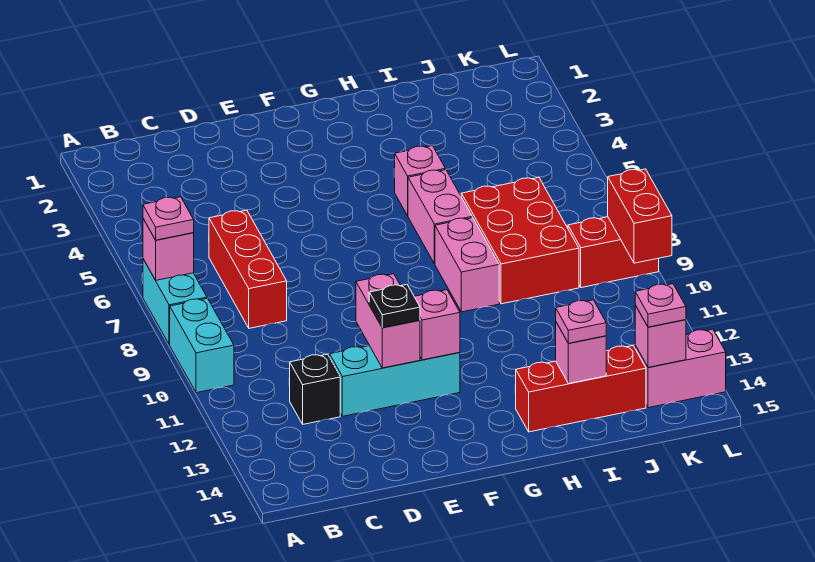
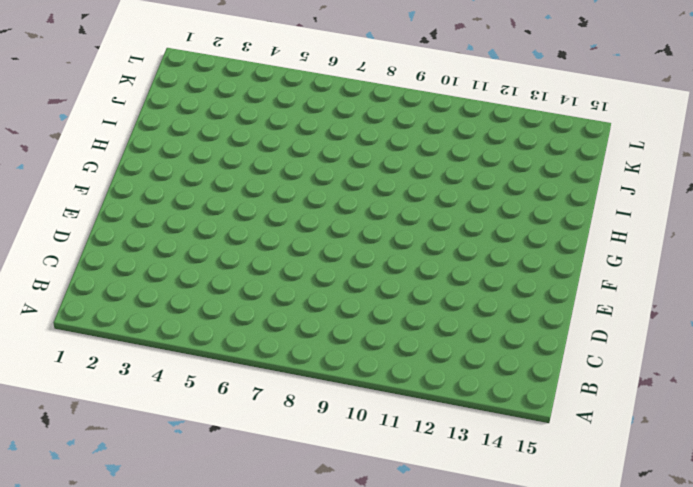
none -> cyan 1x2 brick [143,259,207,345]
none -> cyan 1x2 brick [170,298,234,393]
none -> red 1x3 brick [209,210,287,328]

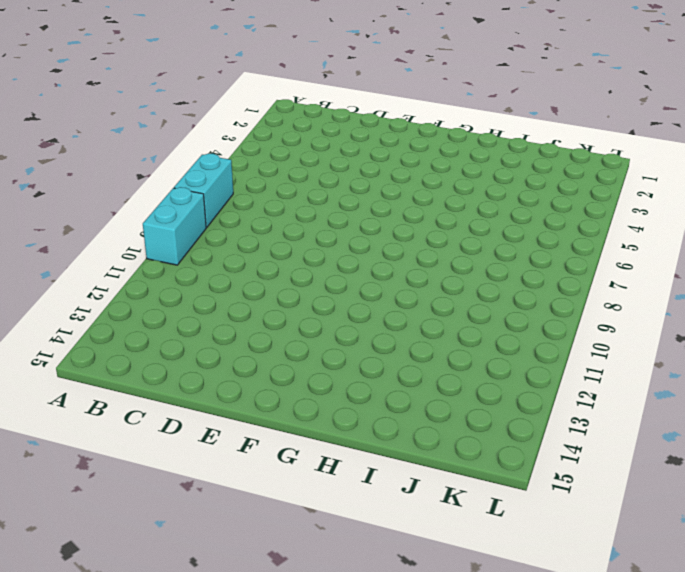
none -> red 1x3 brick [209,210,287,328]
none -> black 1x1 brick [289,354,340,424]
none -> cyan 1x3 brick [330,346,460,416]

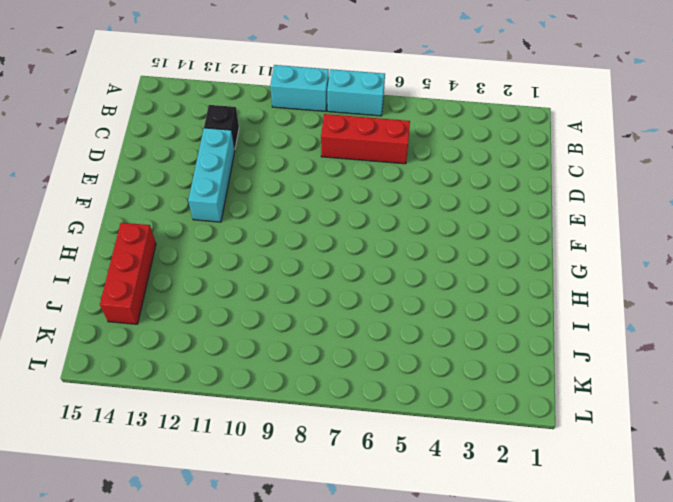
none -> pink 1x1 brick [395,146,445,216]
none -> pink 1x2 brick [408,169,472,264]
none -> pink 1x2 brick [435,218,499,312]

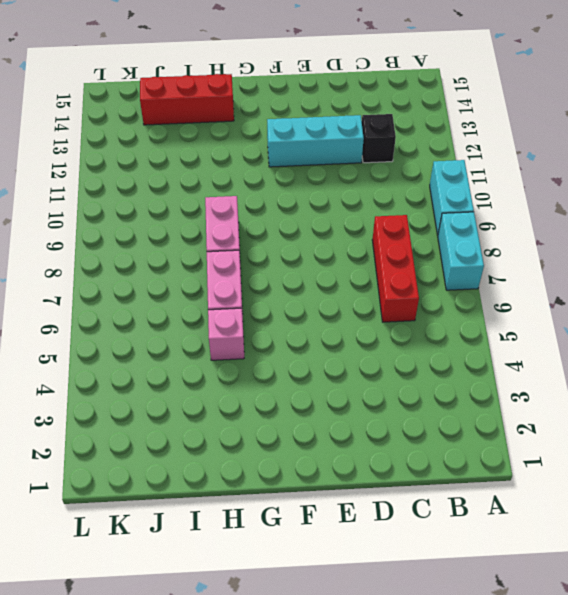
none -> red 2x3 brick [461,178,579,304]
none -> red 1x2 brick [568,217,659,288]
none -> pink 1x2 brick [635,329,726,408]

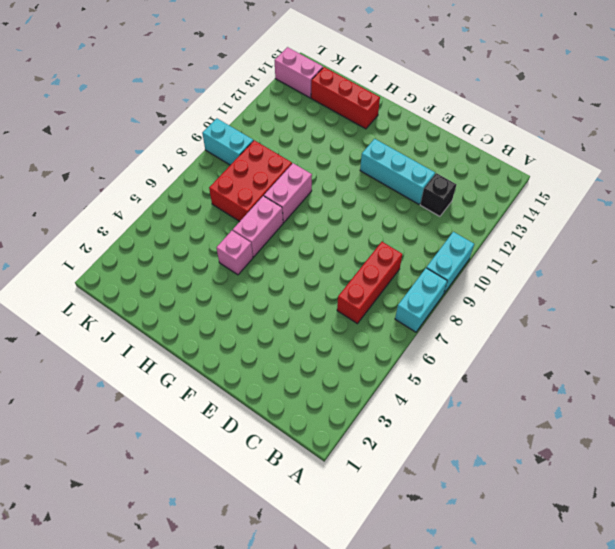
cyan 1x2 brick [202,118,253,165] -> red 1x2 brick [568,217,659,288]
none -> pink 1x1 brick [143,219,194,280]
none -> pink 1x2 brick [356,274,420,368]
none -> pink 1x1 brick [414,290,460,360]

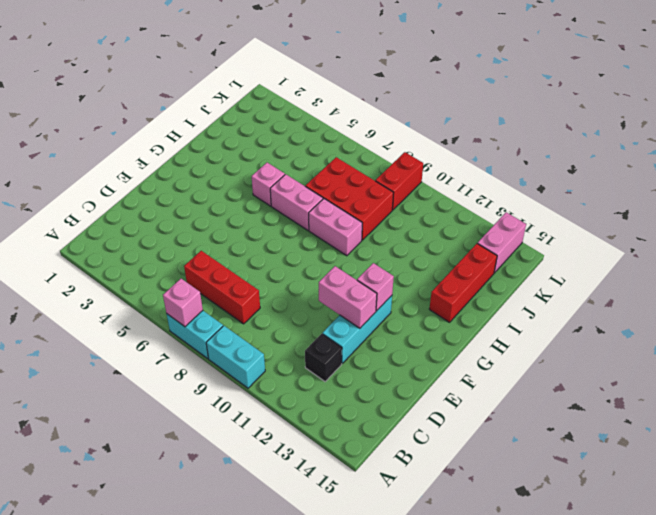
none -> pink 1x1 brick [556,322,606,384]
none -> pink 1x1 brick [635,305,686,367]
none -> red 1x2 brick [608,169,672,263]

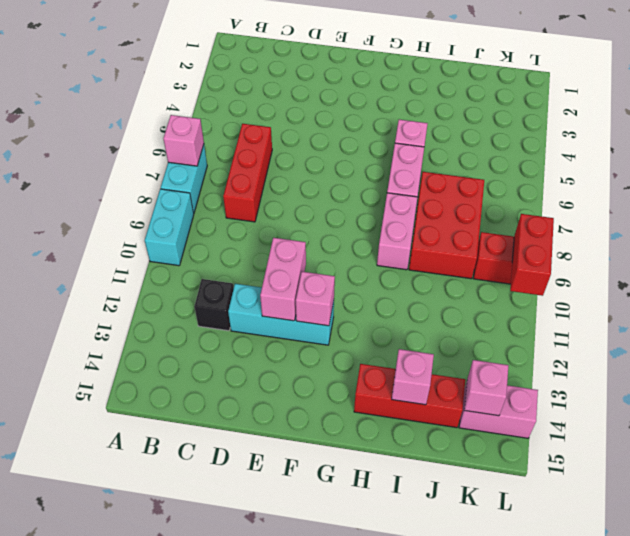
none -> pink 1x1 plate [143,197,194,240]
none -> black 1x1 plate [369,284,420,328]
none -> pink 1x1 plate [556,300,606,343]

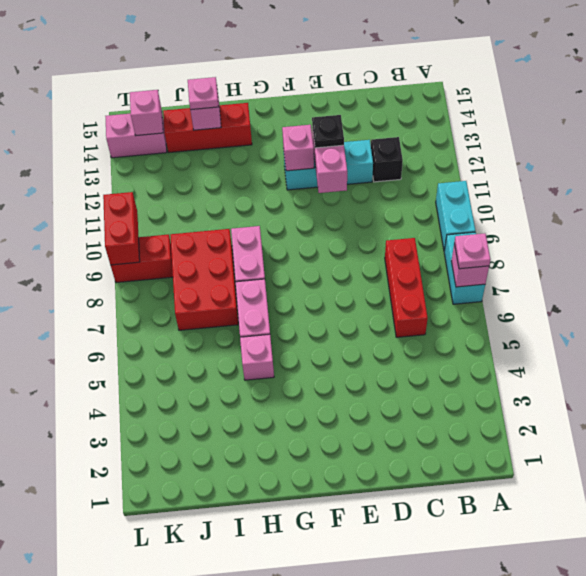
none -> pink 1x1 plate [635,284,686,327]

